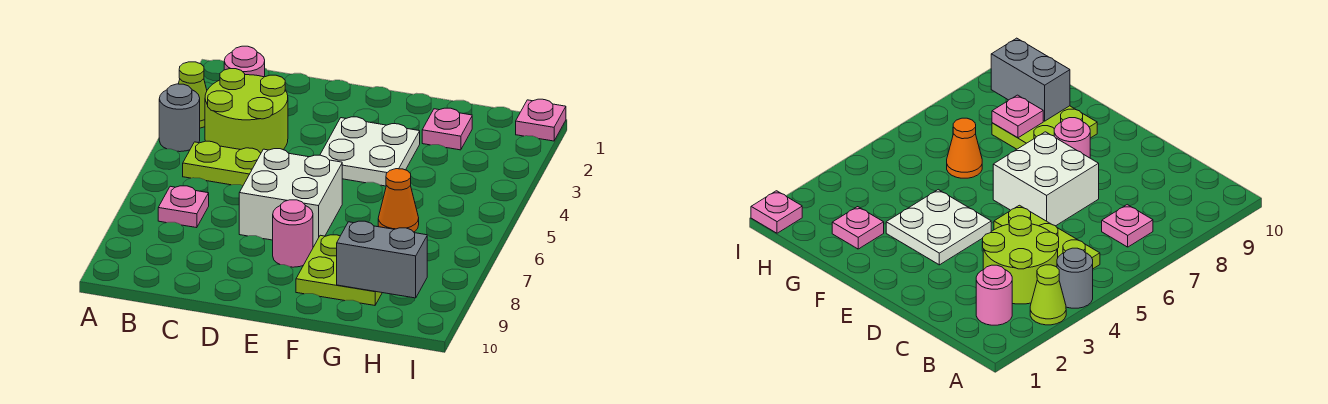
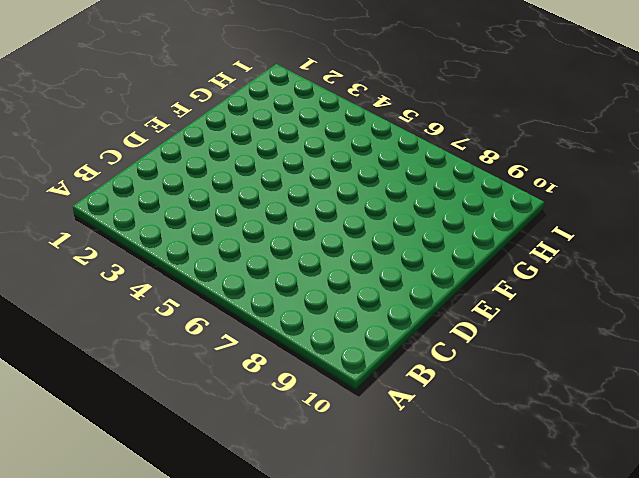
none -> lime 1x1 cone [179,62,207,128]
none -> grey 1x1 round brick [159,84,200,152]
none -> pink 1x1 round brick [224,46,265,77]

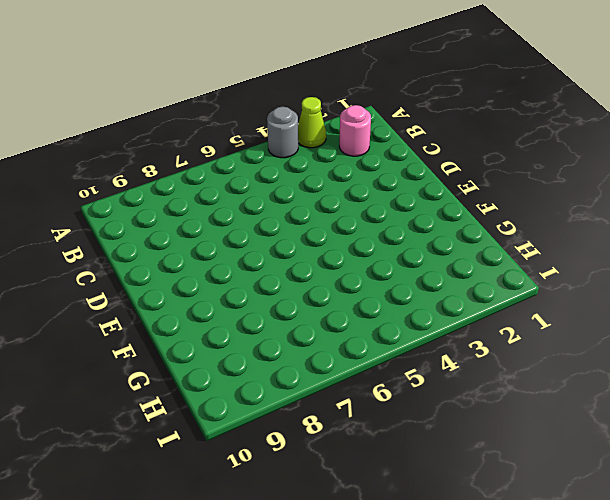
none -> lime 2x2 round brick [205,69,288,153]
none -> lime 1x3 plate [183,141,261,186]
none -> pink 1x1 plate [158,186,209,228]

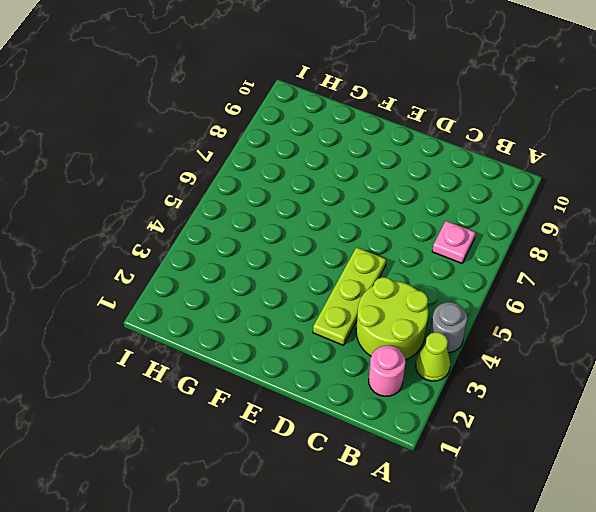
lime 1x3 plate [313,247,386,345] -> lime 1x3 plate turned to [183,141,261,186]
none -> white 2x2 brick [239,149,342,247]
none -> white 2x2 plate [320,117,420,186]
none -> pink 1x1 round brick [273,200,313,267]

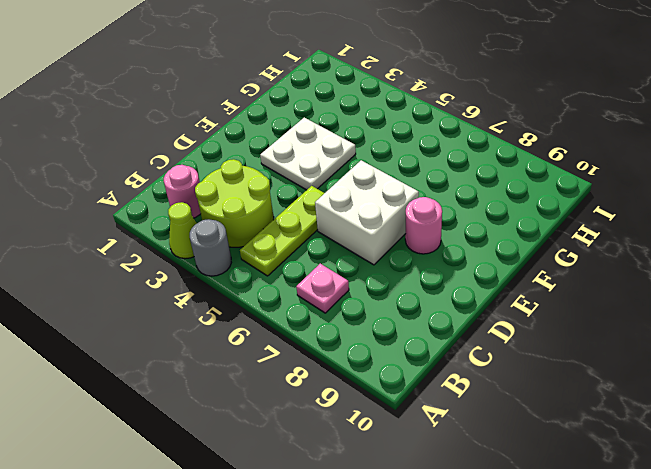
none -> lime 2x2 plate [296,235,382,305]
none -> pink 1x1 plate [422,108,472,150]
none -> orange 1x1 cone [378,169,419,232]

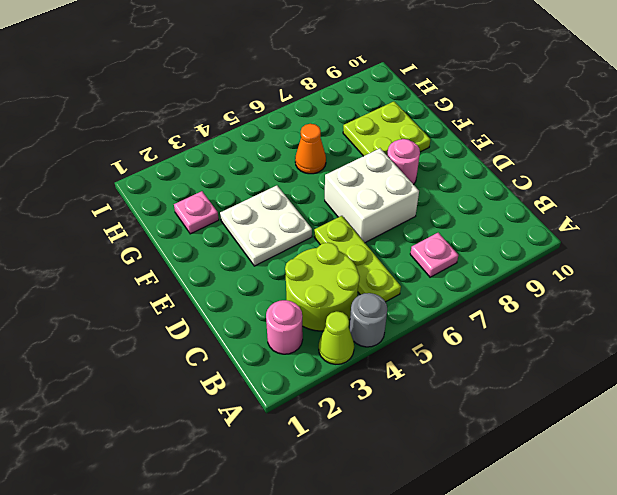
none -> pink 1x1 plate [516,99,566,141]
none -> pink 1x1 plate [992,95,1043,138]
none -> grey 1x2 brick [337,221,427,298]

